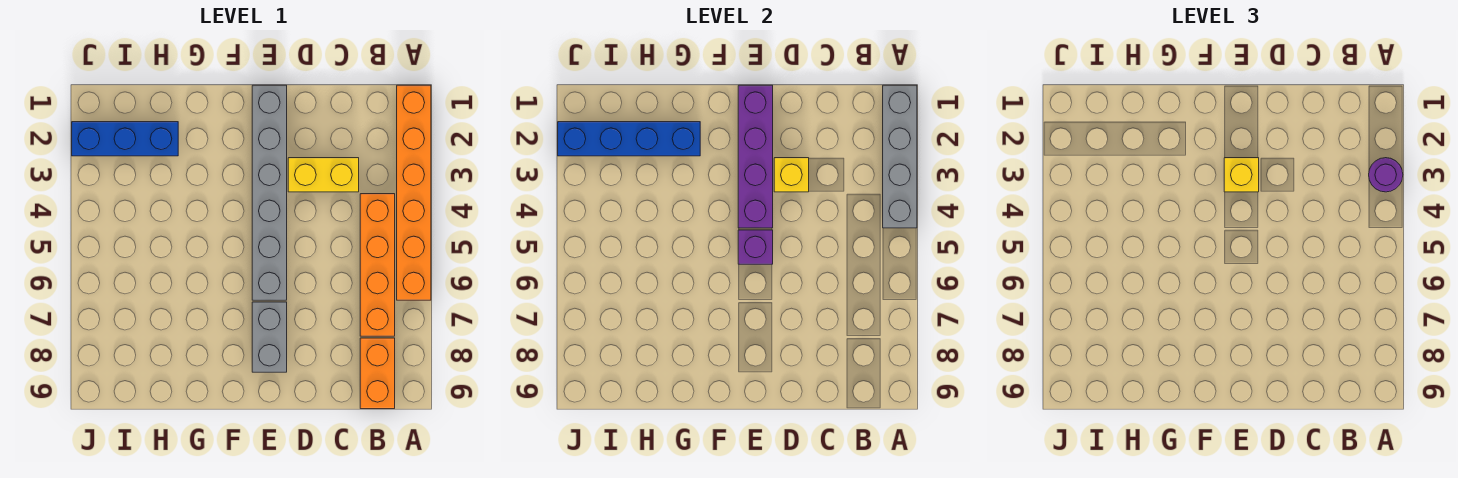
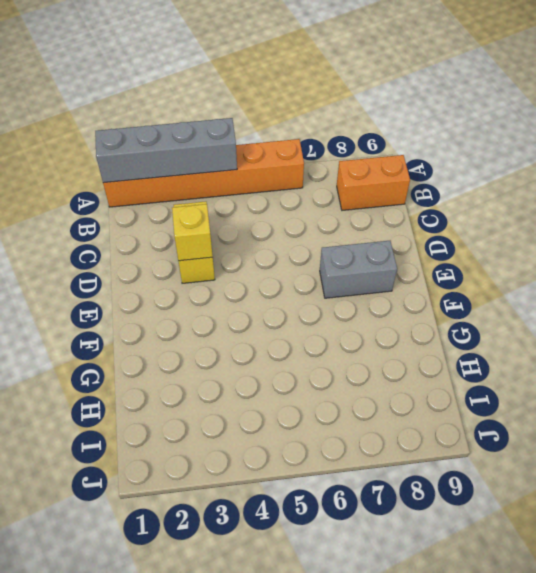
none -> orange 1x4 brick [360,194,395,336]
none -> grey 1x6 brick [252,85,287,300]
none -> blue 1x3 brick [72,122,178,156]

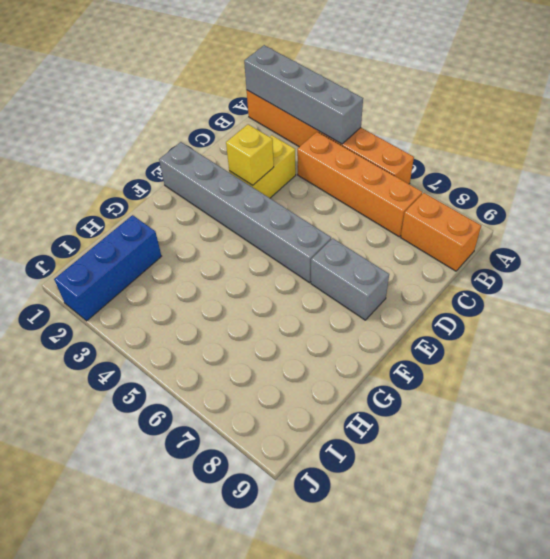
none -> purple 1x4 brick [738,85,773,228]
none -> purple 1x1 brick [738,230,773,264]
none -> blue 1x4 brick [558,122,700,156]

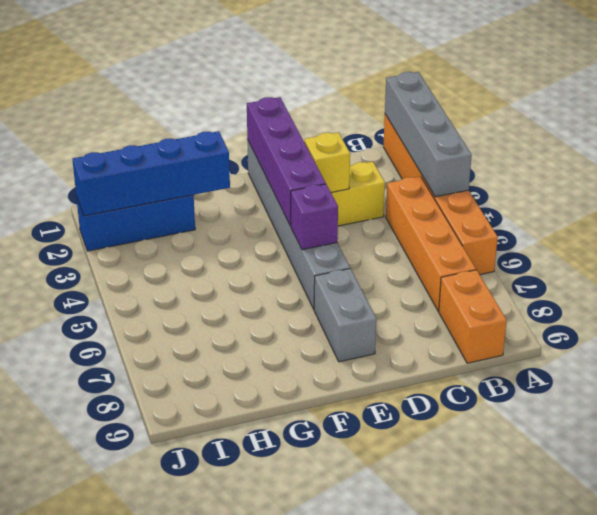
none -> purple 1x1 round brick [1369,158,1403,192]
none -> yellow 1x1 brick [1224,158,1259,192]

